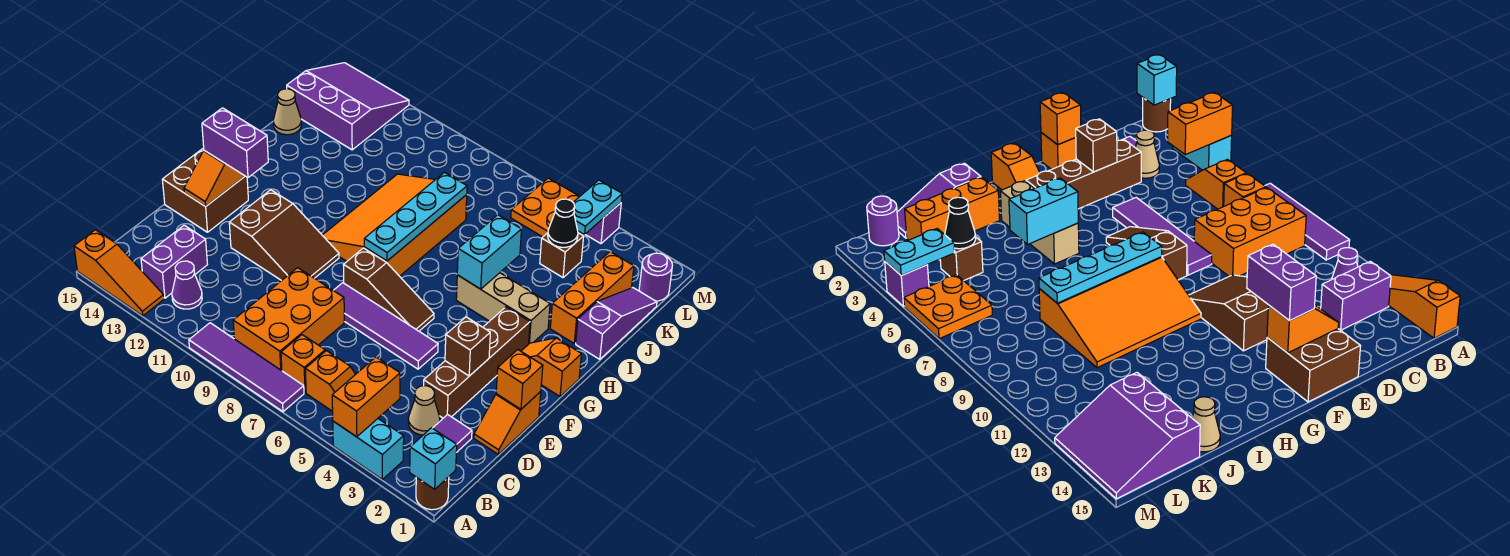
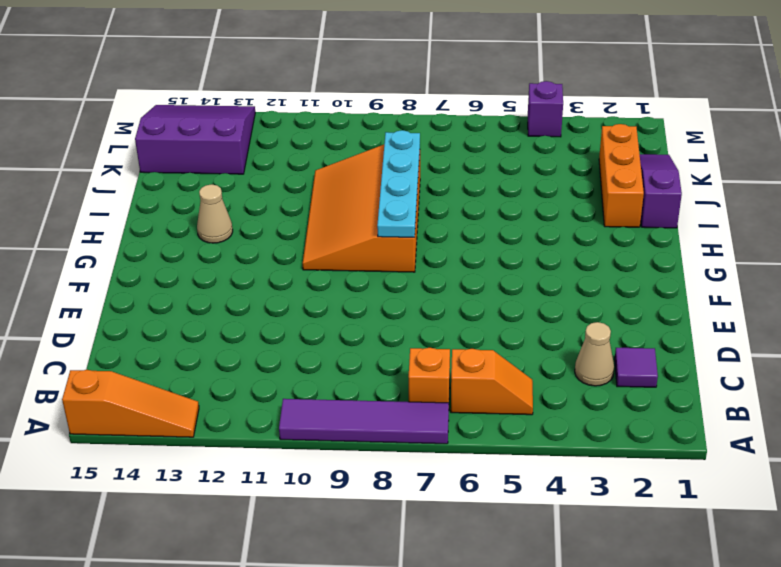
tan 1x1 cone [197,184,233,243] -> tan 1x1 cone moved to [273,89,301,135]
none -> brown 1x1 round brick [416,477,449,510]
none -> cyan 1x2 brick [333,419,404,479]
none -> orange 2x3 brick [233,268,344,371]
none -> purple 1x1 cone [172,261,202,309]

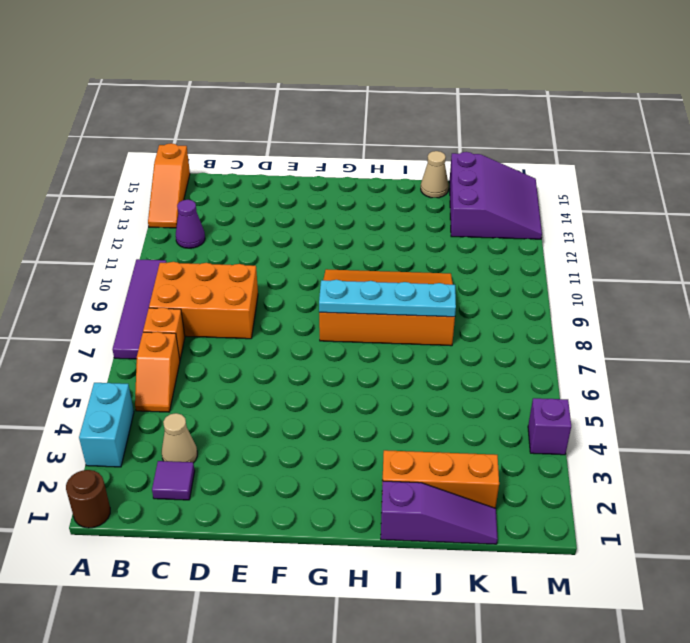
none -> purple 1x2 brick [141,225,207,298]
none -> orange 1x2 slope [474,392,541,454]
none -> brown 1x4 brick [424,307,530,418]
none -> purple 1x4 tile [333,283,438,369]

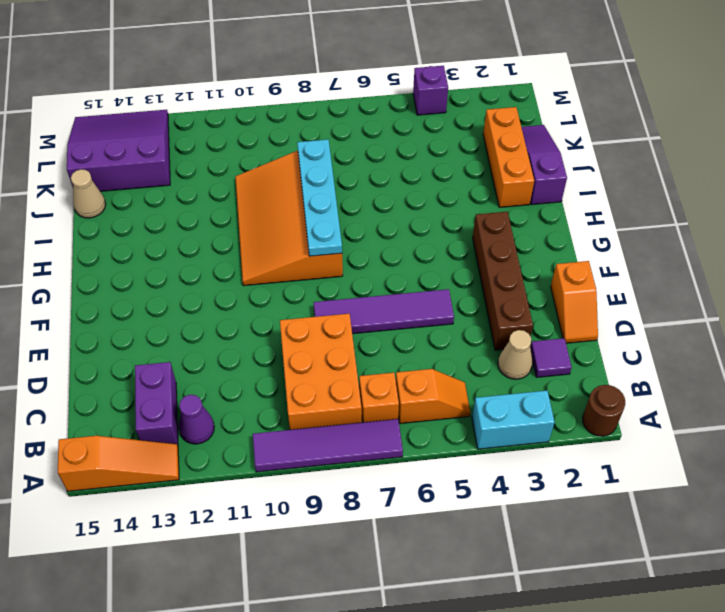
none -> brown 2x3 slope [229,190,339,281]
none -> brown 2x2 brick [162,148,248,232]
none -> brown 1x3 slope [344,248,434,331]
none -> orange 1x2 slope [521,338,581,397]

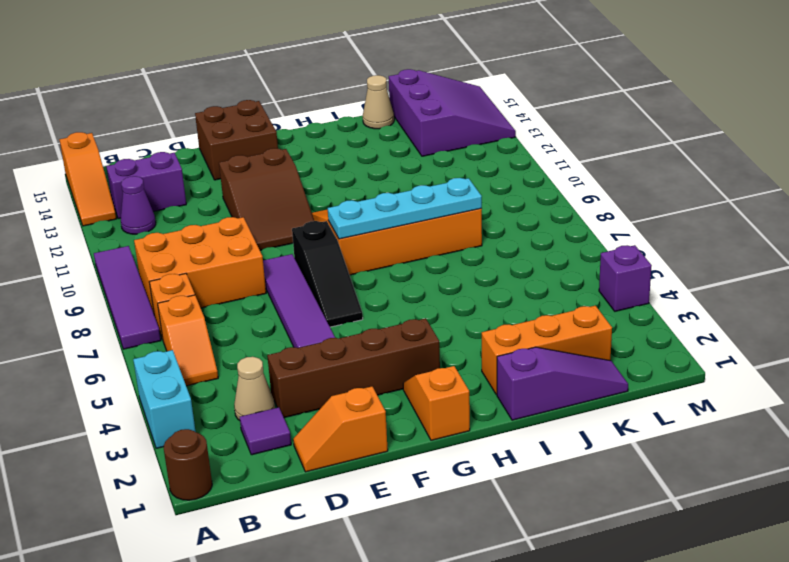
black 1x3 slope [292,221,363,327] -> brown 1x3 slope [344,248,434,331]
none -> tan 1x3 brick [456,273,550,343]
none -> brown 1x1 brick [540,233,584,278]
none -> purple 1x1 round brick [639,253,672,301]
none -> orange 2x2 plate [511,178,579,237]

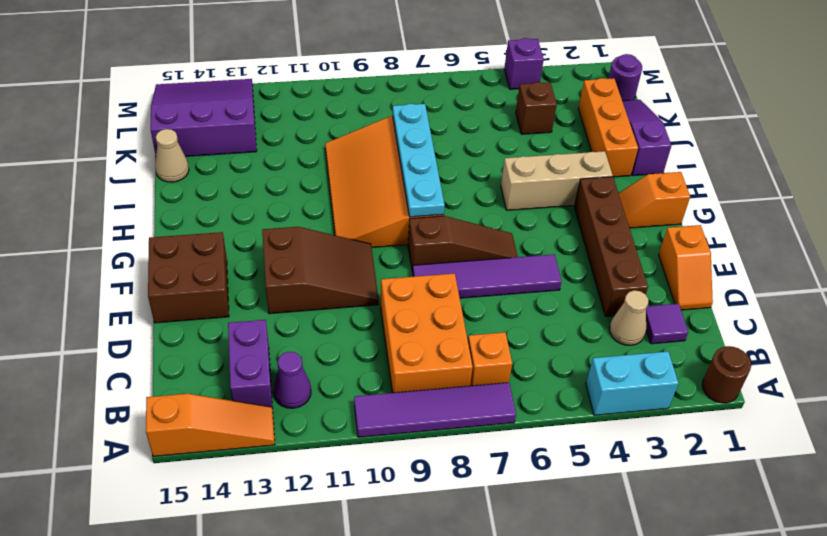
none -> orange 1x2 slope [305,351,356,411]
none -> orange 2x2 plate [511,178,579,237]
none -> cyan 1x1 brick [410,428,457,489]
none -> orange 1x2 brick [332,357,400,437]

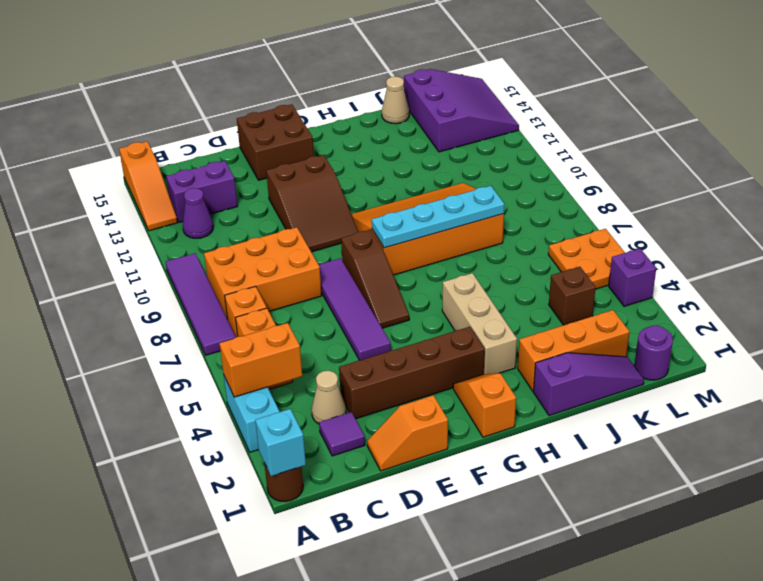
none -> orange 1x1 brick [496,350,543,409]
none -> brown 1x1 brick [445,317,490,376]
none -> orange 1x2 slope [184,150,245,207]
none -> cyan 1x2 brick [457,215,522,289]

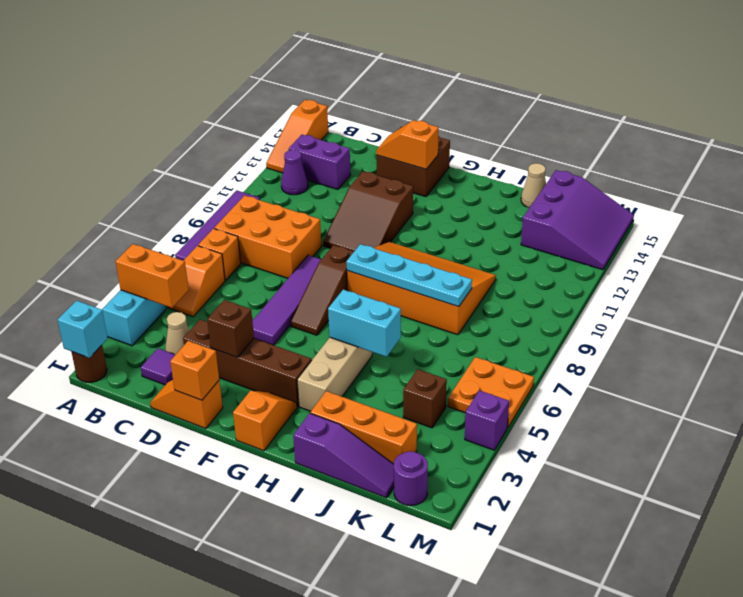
none -> black 1x1 cone [548,199,578,247]
none -> cyan 1x2 plate [573,180,622,235]
none -> purple 1x2 brick [202,108,268,178]

